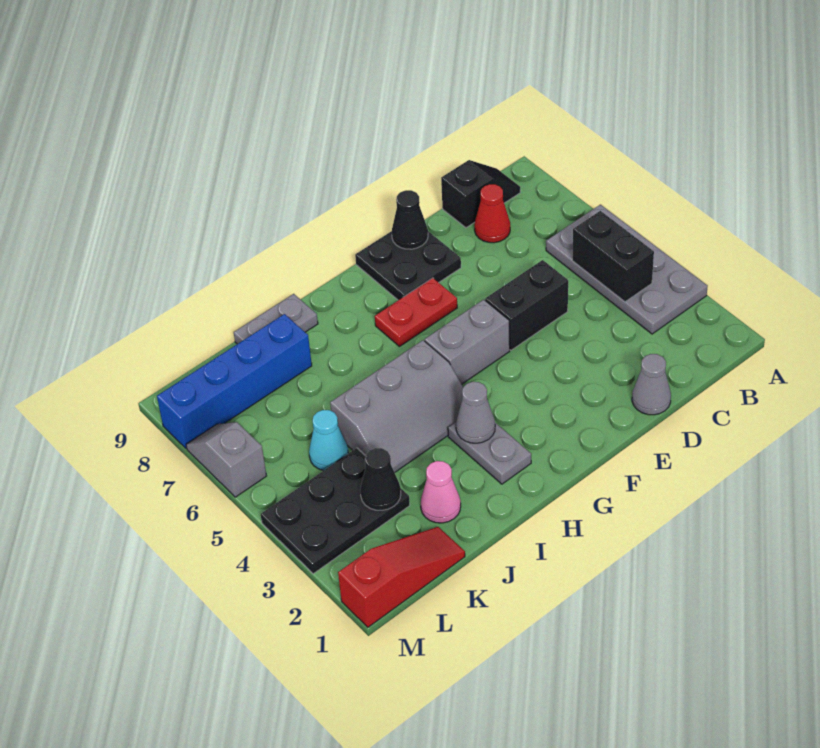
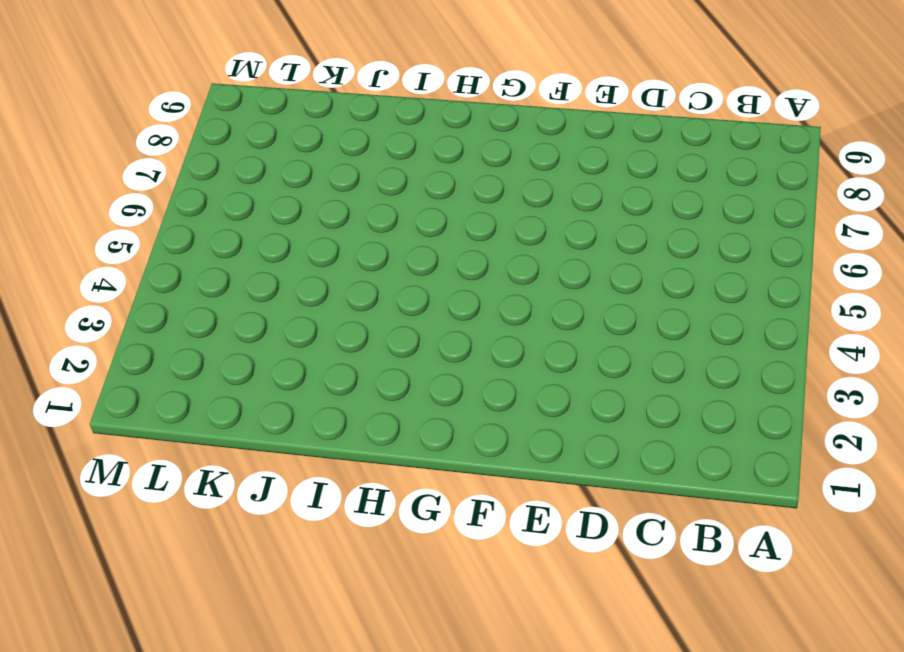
none -> grey 2x4 plate [546,205,708,334]
none -> black 1x2 slope [441,160,520,228]
none -> red 1x1 cone [475,184,510,243]

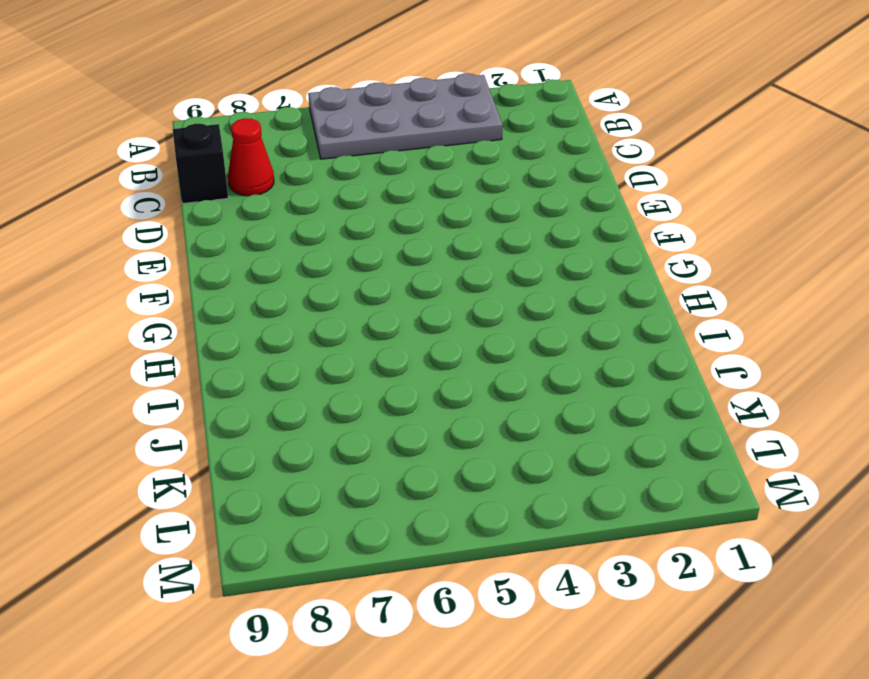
none -> grey 1x1 cone [632,354,671,415]
none -> black 1x2 brick [485,260,568,350]
none -> black 2x2 plate [355,231,461,300]

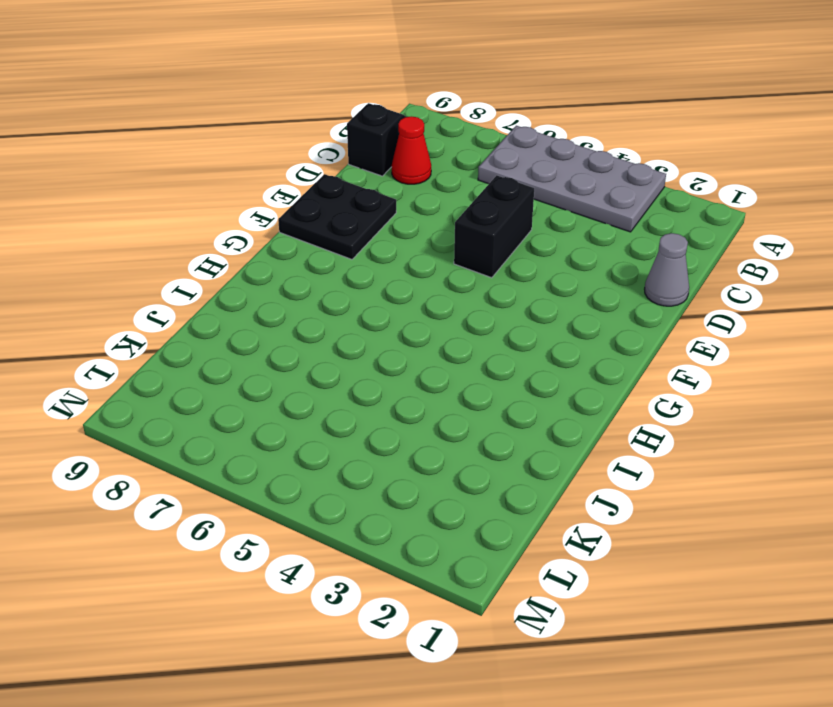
none -> grey 1x2 brick [425,299,510,384]
none -> red 1x2 plate [375,278,457,347]
none -> grey 1x2 plate [448,422,531,484]

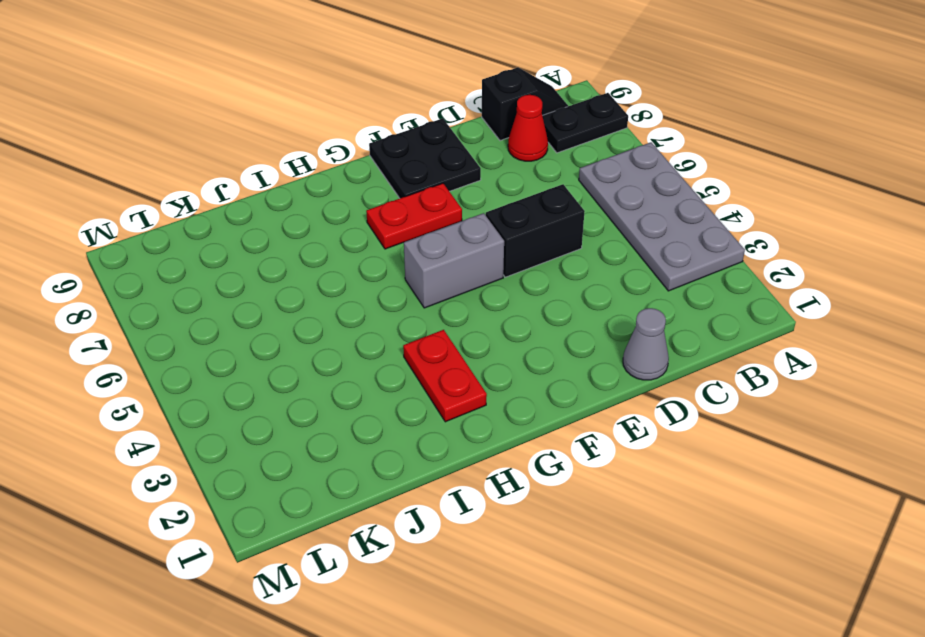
black 1x2 plate [542,93,628,153] -> none
red 1x2 plate [403,330,487,422] -> grey 1x2 plate [448,422,531,484]
none -> grey 2x3 slope [330,340,463,473]
none -> grey 1x2 plate [234,294,318,344]
none -> pink 1x1 cone [421,461,461,523]

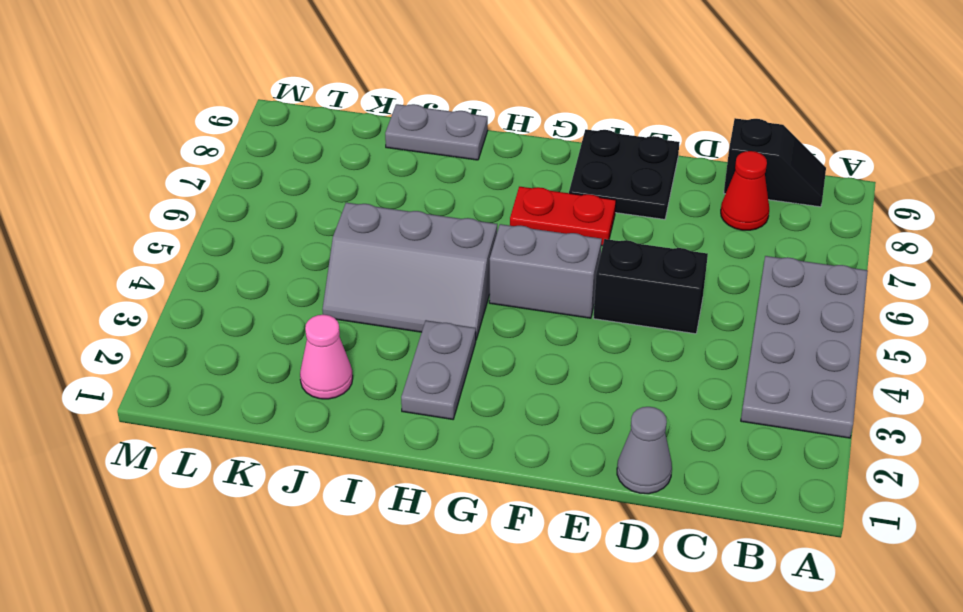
none -> blue 1x4 brick [157,314,312,449]
none -> red 1x3 slope [338,527,465,627]
none -> black 2x3 plate [261,448,410,574]

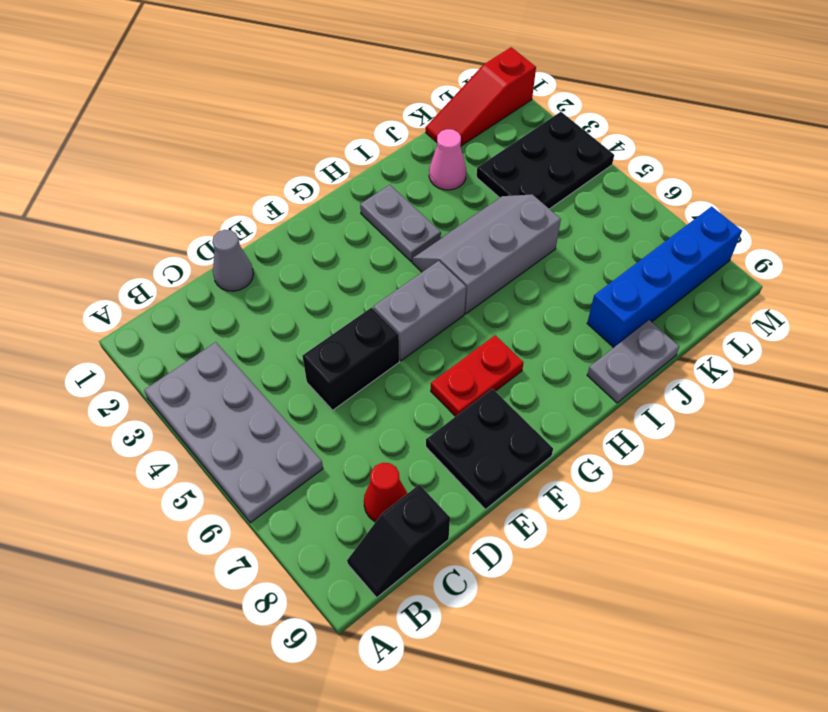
none -> cyan 1x1 cone [309,410,349,471]
none -> grey 1x2 slope [186,422,266,497]
none -> black 1x2 brick [572,211,654,302]

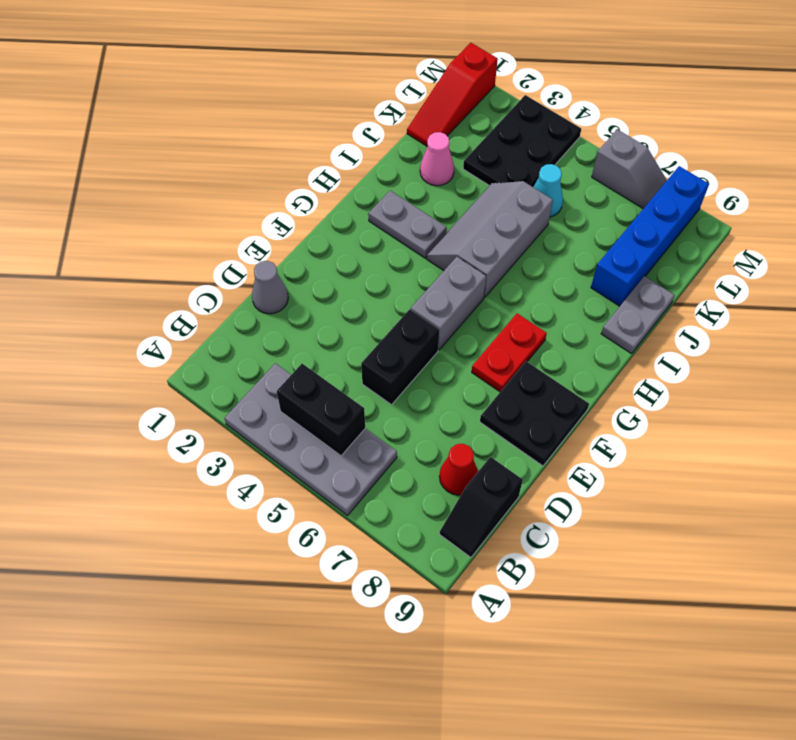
none -> black 1x1 cone [392,190,428,249]
none -> grey 1x1 cone [456,382,495,443]
none -> black 1x1 cone [360,448,401,510]

